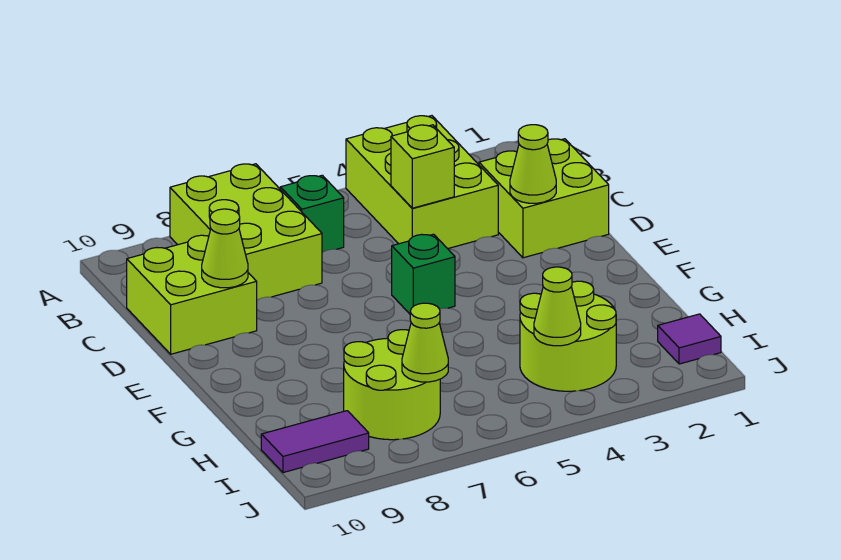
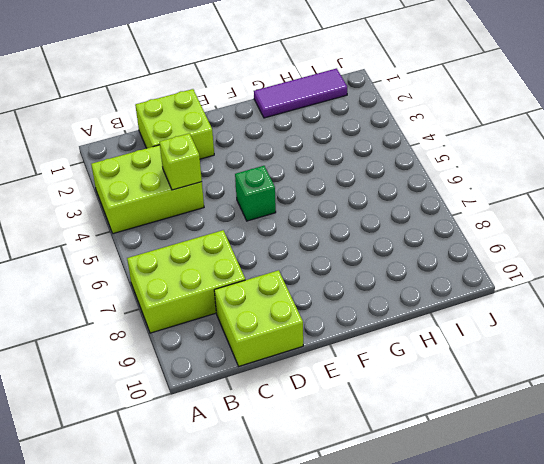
purple 1x3 tile [254,68,347,118] -> purple 1x1 tile [658,314,721,364]
none -> green 1x1 brick [280,175,344,253]
none -> lime 2x2 round brick [520,281,616,391]
none -> lime 2x2 round brick [344,330,440,440]

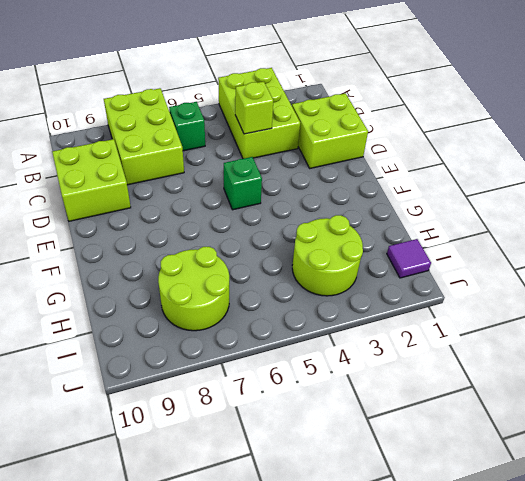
none -> purple 1x2 tile [261,411,369,473]
none -> lime 1x1 cone [510,125,556,203]
none -> lime 1x1 cone [202,209,248,288]

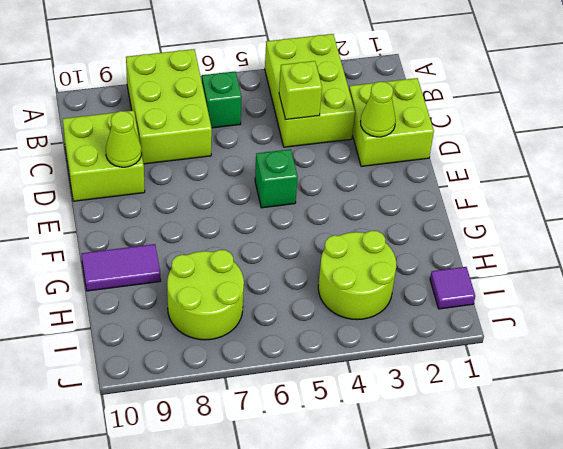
purple 1x2 tile [82,244,161,291] -> purple 1x2 tile moved to [261,411,369,473]
none -> lime 1x1 cone [534,267,581,346]
none -> lime 1x1 cone [402,303,448,382]

